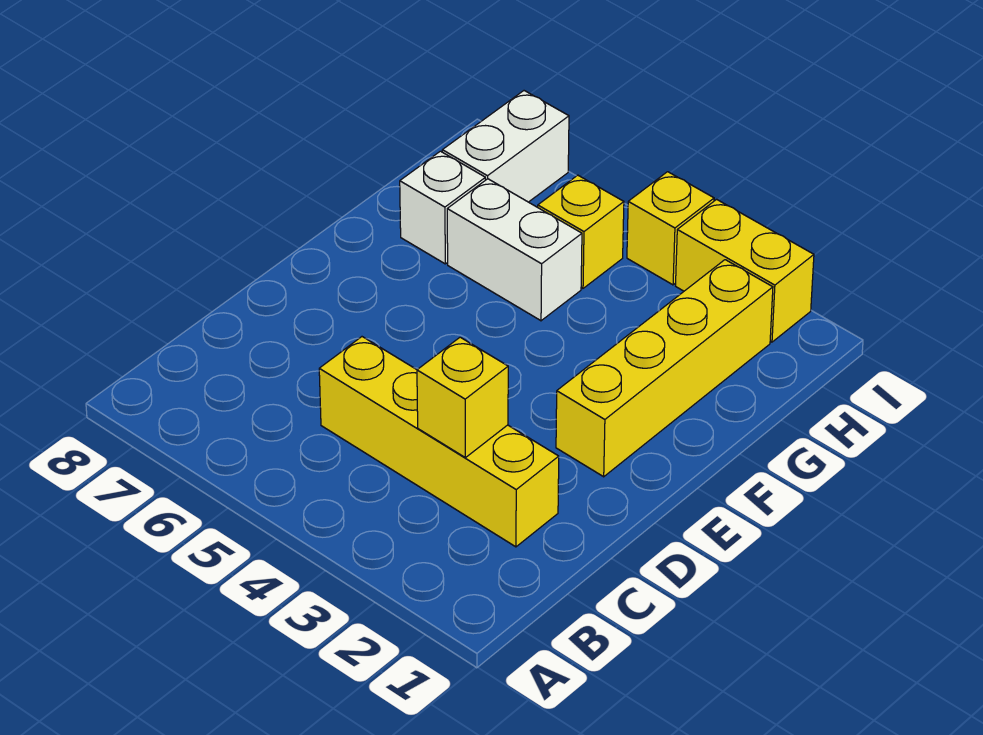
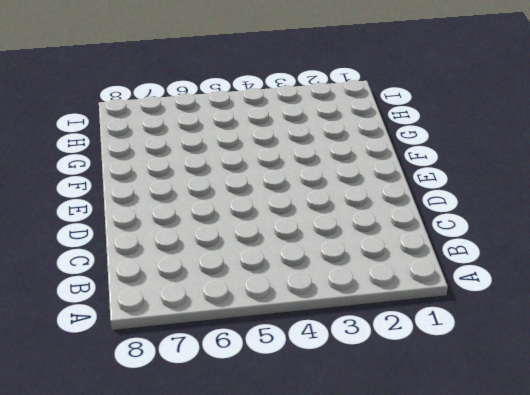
none -> yellow 1x4 brick [319,337,559,547]
none -> yellow 1x4 brick [556,260,773,477]

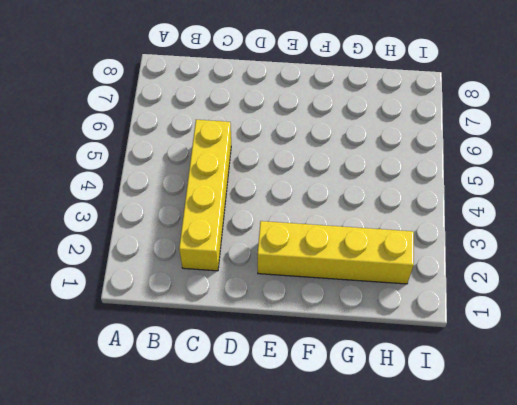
none -> white 1x2 brick [447,179,582,321]
none -> white 1x1 brick [400,151,485,264]

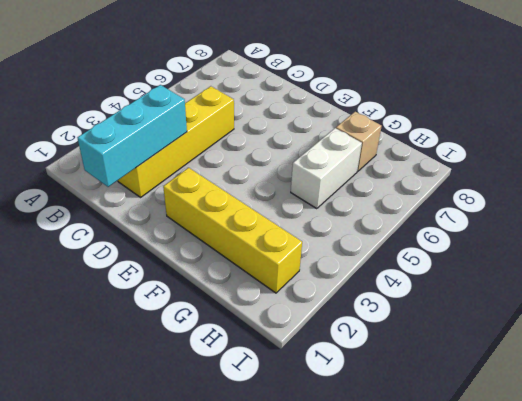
cyan 1x3 brick [78,85,187,187] -> yellow 1x1 brick [417,337,508,458]
tan 1x1 brick [336,112,382,171] -> white 1x1 brick [400,151,485,264]
none -> yellow 1x1 brick [538,175,624,288]
none -> white 1x2 brick [442,91,569,202]

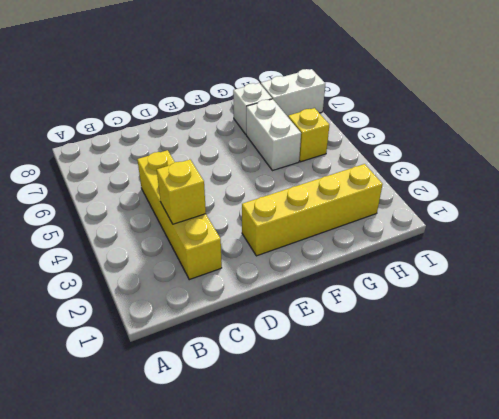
none -> yellow 1x2 brick [676,199,814,342]
none -> yellow 1x1 brick [627,172,714,285]

